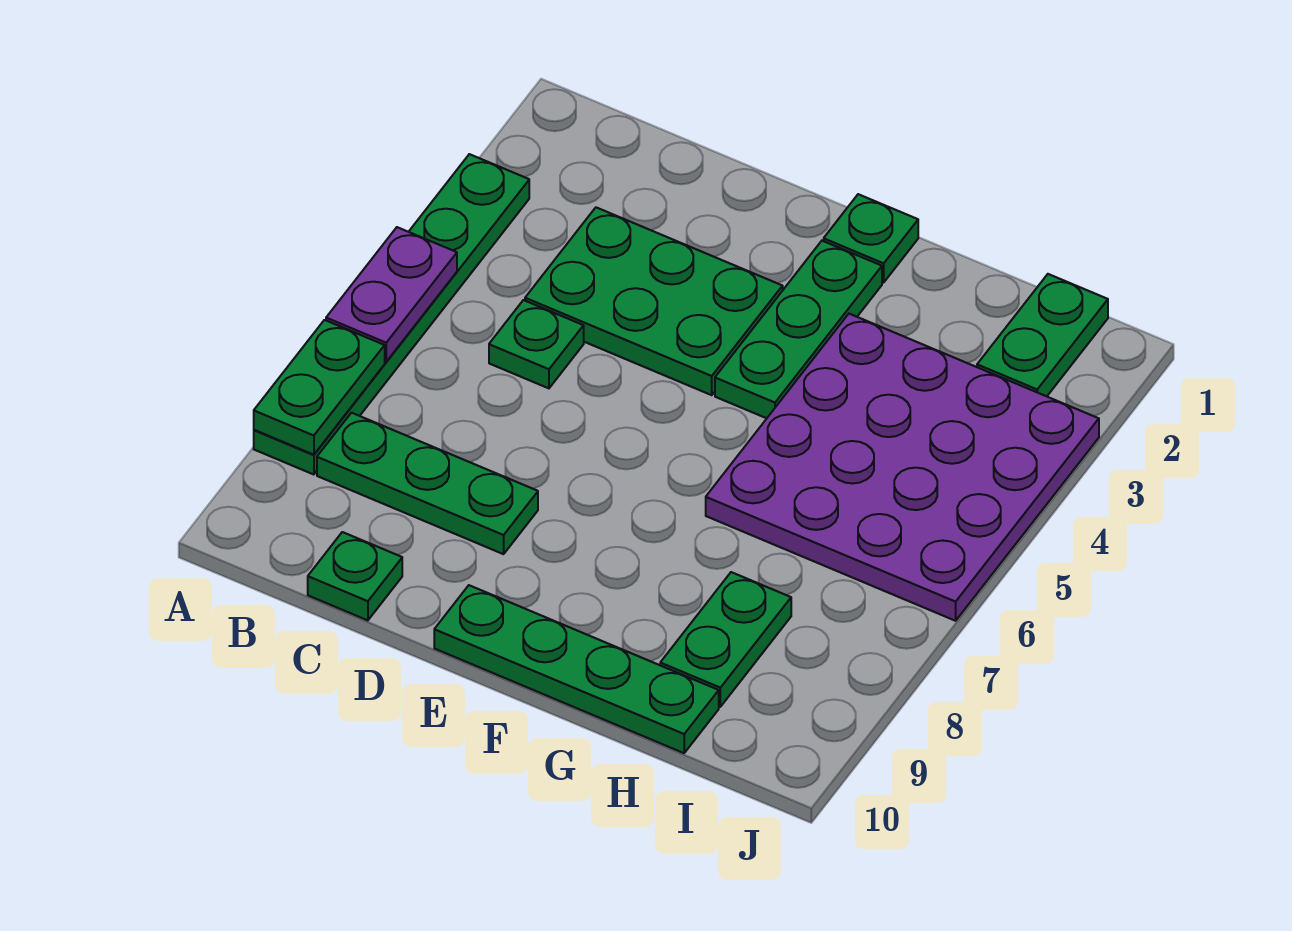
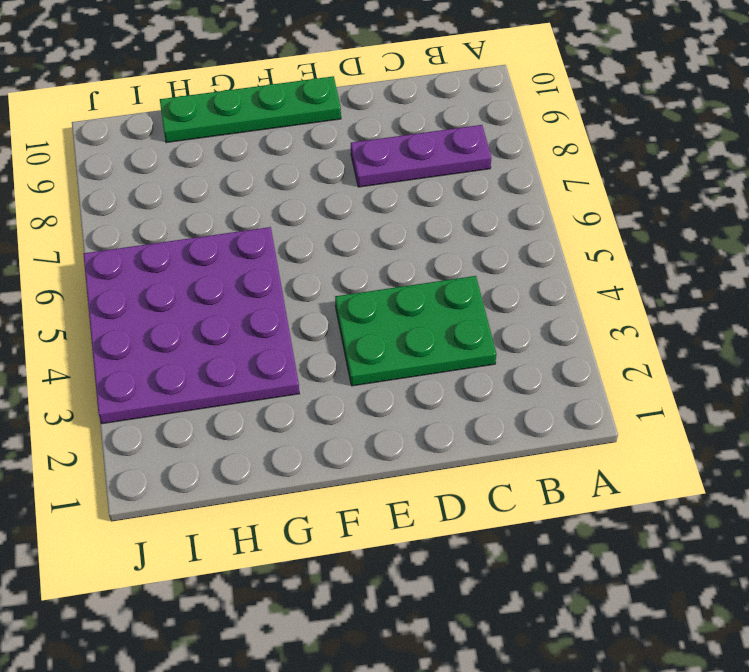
purple 1x3 plate [351,125,491,187] -> green 1x3 plate [317,413,538,554]
none -> green 1x6 plate [254,154,529,475]
none -> green 1x1 plate [489,300,584,388]
none -> green 1x1 plate [308,532,402,620]

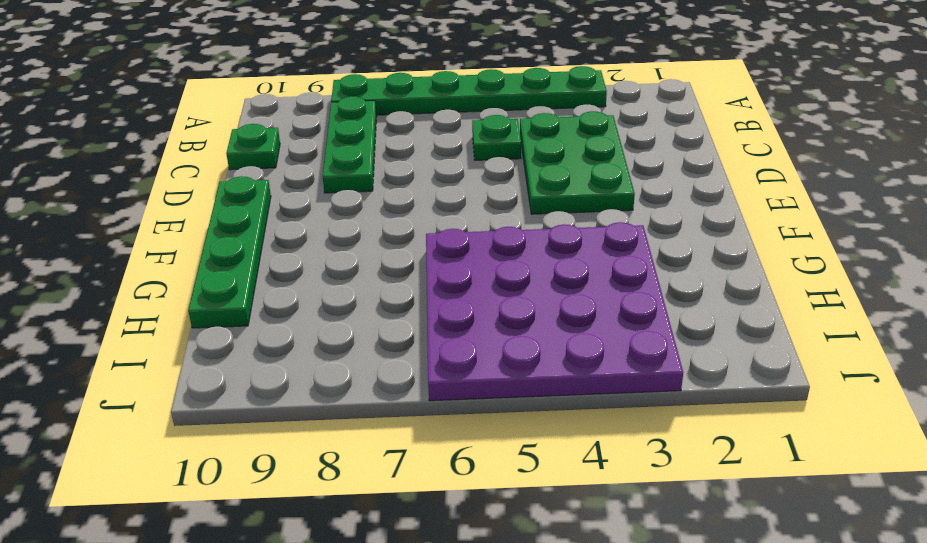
none -> green 1x1 plate [824,194,918,283]
none -> green 1x3 plate [715,241,882,418]
none -> green 1x2 plate [660,572,791,707]

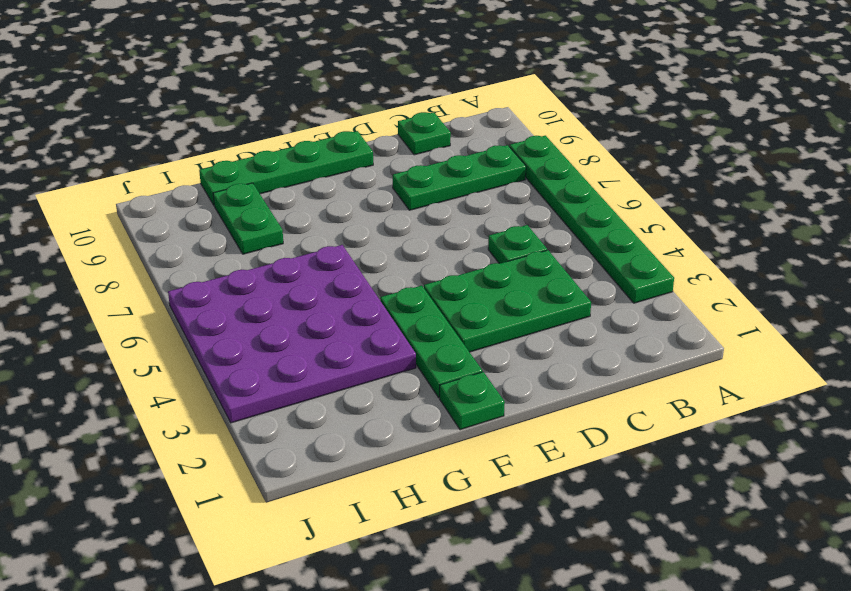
none -> green 1x2 plate [977,274,1108,396]
none -> purple 1x2 plate [326,227,457,362]
none -> green 1x2 plate [254,320,385,455]

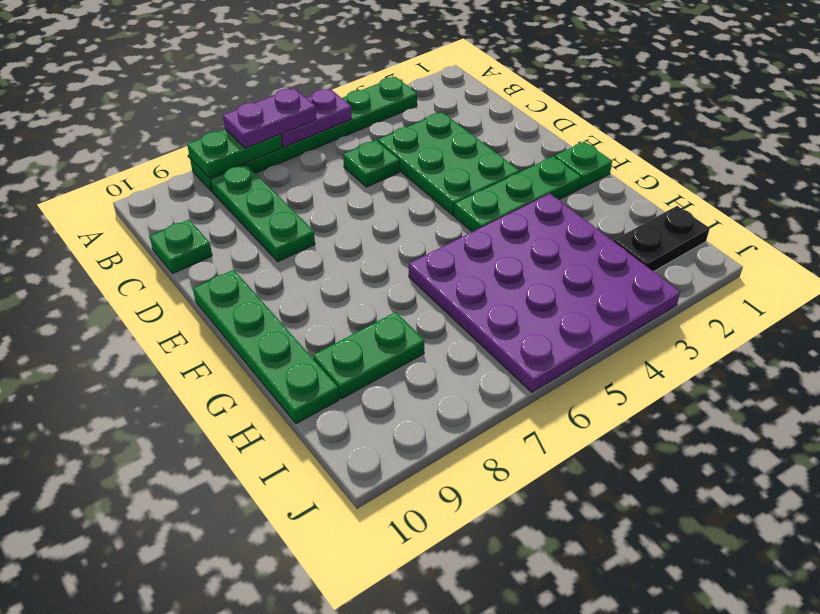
purple 1x2 plate [223,88,316,148] -> none
black 1x2 plate [614,206,710,272] -> green 1x2 plate [977,274,1108,396]

